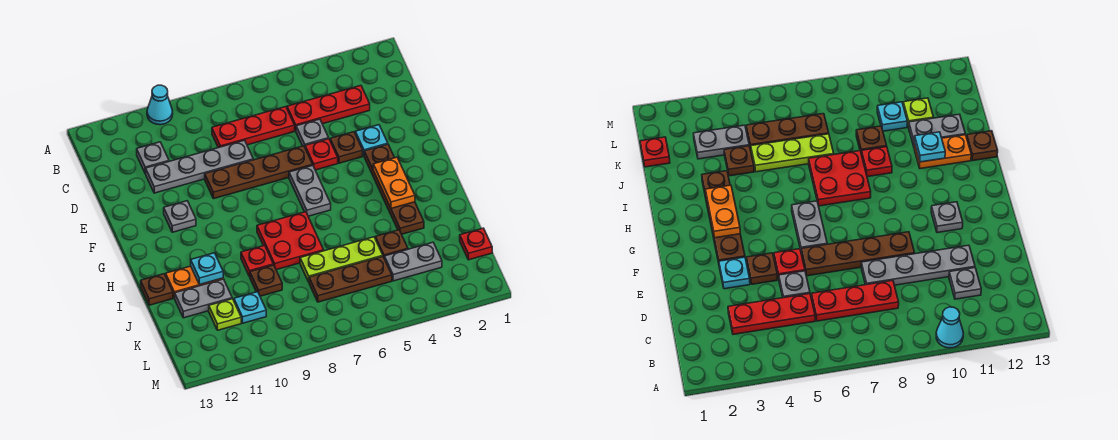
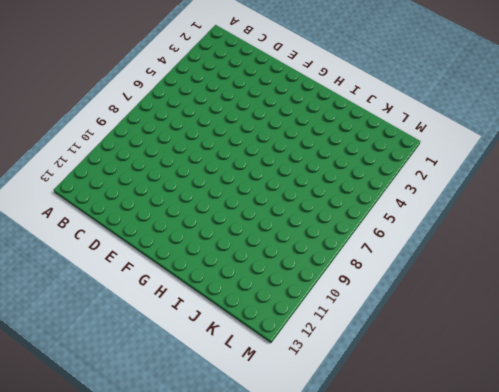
none -> cyan 1x1 cone [147,85,173,125]
none -> red 1x3 plate [287,86,370,130]
none -> red 1x3 plate [212,107,295,148]

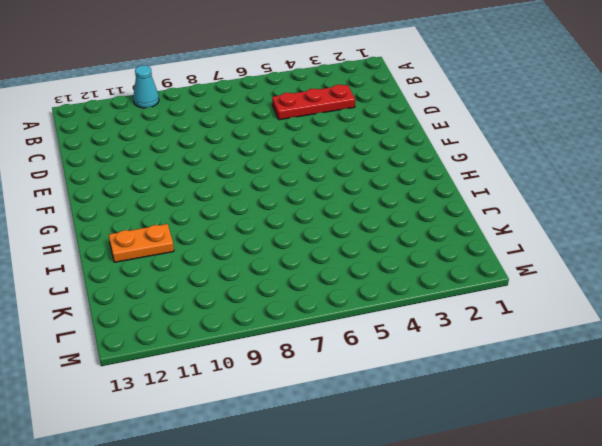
none -> red 1x3 plate [212,107,295,148]
none -> grey 1x1 plate [137,142,169,174]
none -> grey 1x1 plate [296,119,329,147]

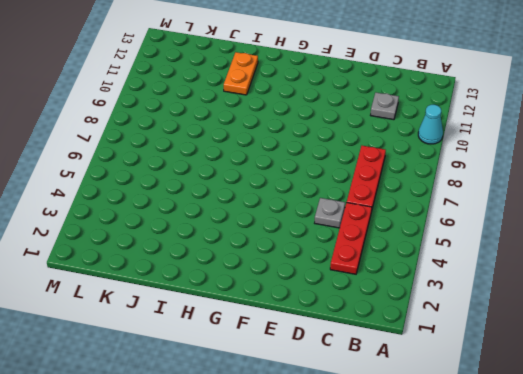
none -> grey 1x4 plate [146,140,253,193]
none -> cyan 1x1 plate [355,125,388,155]
none -> brown 1x1 plate [330,132,363,163]

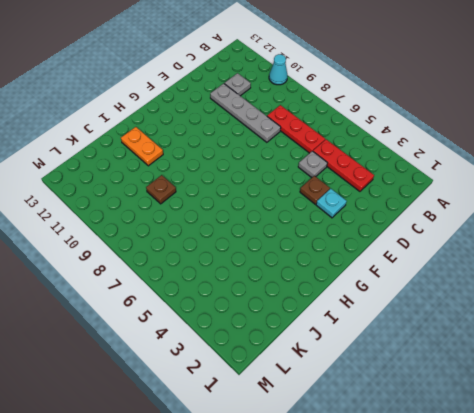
none -> red 1x1 plate [305,139,338,170]
none -> brown 1x4 plate [205,146,312,199]
none -> brown 1x4 plate [364,144,424,234]

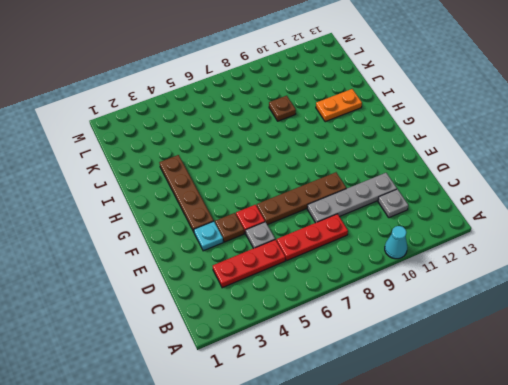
none -> grey 1x2 plate [289,165,331,216]
none -> grey 1x1 plate [164,201,196,232]
none -> red 2x2 plate [257,212,324,270]

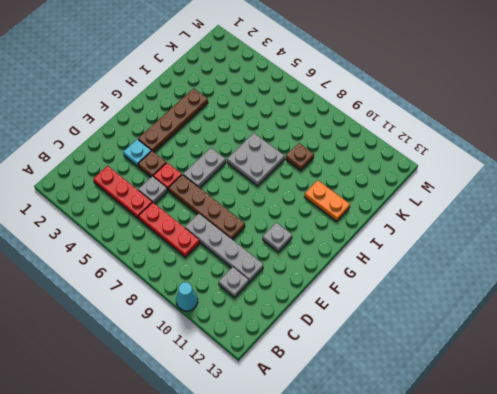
grey 2x2 plate [227,133,285,186] -> red 2x2 plate [257,212,324,270]
none -> red 1x1 plate [241,245,273,277]
none -> brown 1x1 plate [141,274,173,305]
none -> brown 1x1 plate [375,230,408,257]

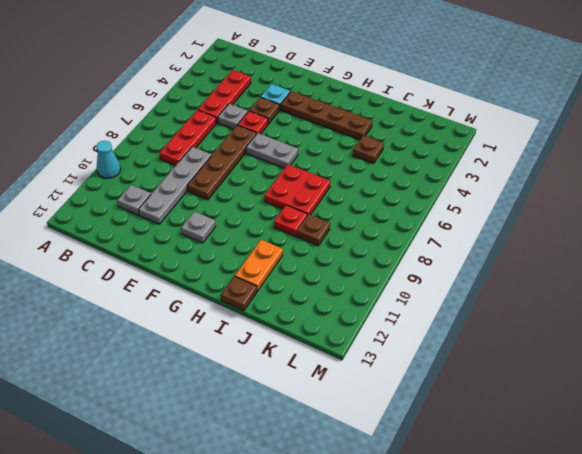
none -> lime 1x3 plate [300,237,383,282]
none -> grey 1x2 plate [175,279,232,318]
none -> red 1x1 plate [460,228,492,260]

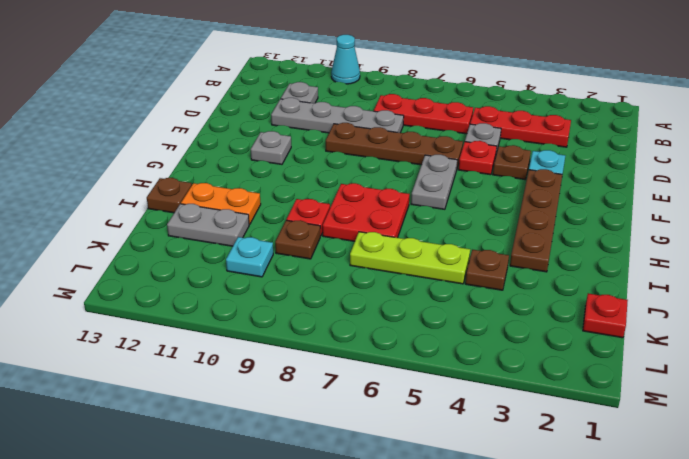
none -> grey 1x2 plate [384,242,442,281]
none -> brown 1x3 plate [309,257,392,302]
none -> lime 1x1 plate [209,299,241,330]

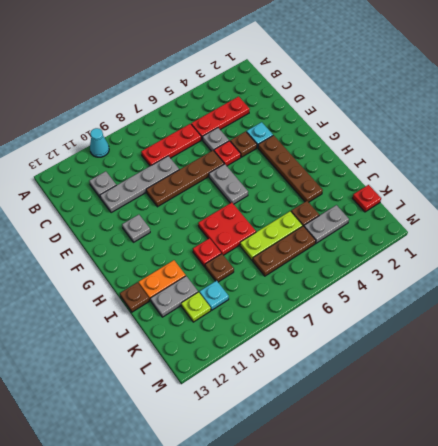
none -> orange 1x2 plate [373,157,415,208]
none -> cyan 1x1 plate [191,253,223,285]

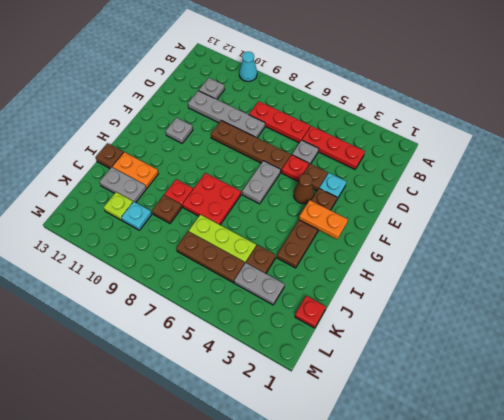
brown 1x1 cone [294,174,314,204] -> none
orange 1x2 plate [299,200,348,239] -> orange 1x2 plate turned to [373,157,415,208]
none -> cyan 1x1 plate [191,253,223,285]

